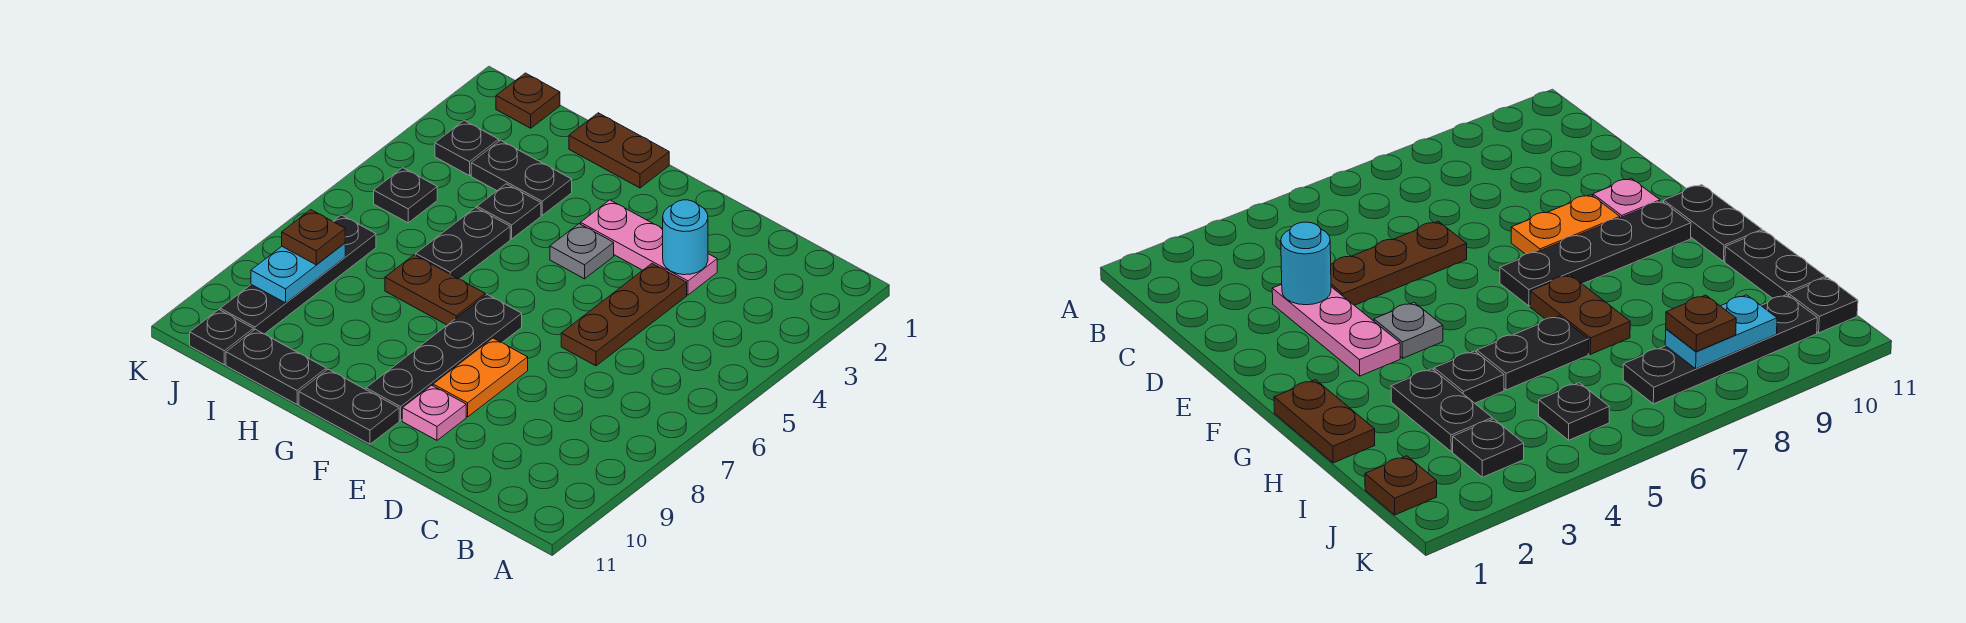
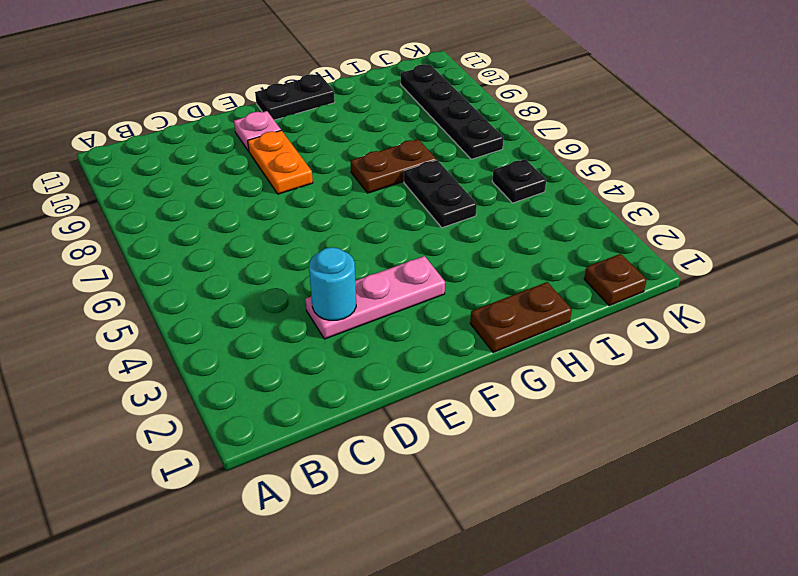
none -> brown 1x3 plate [561,264,687,366]
none -> grey 1x1 plate [550,224,614,279]
none -> black 1x4 plate [366,295,522,421]

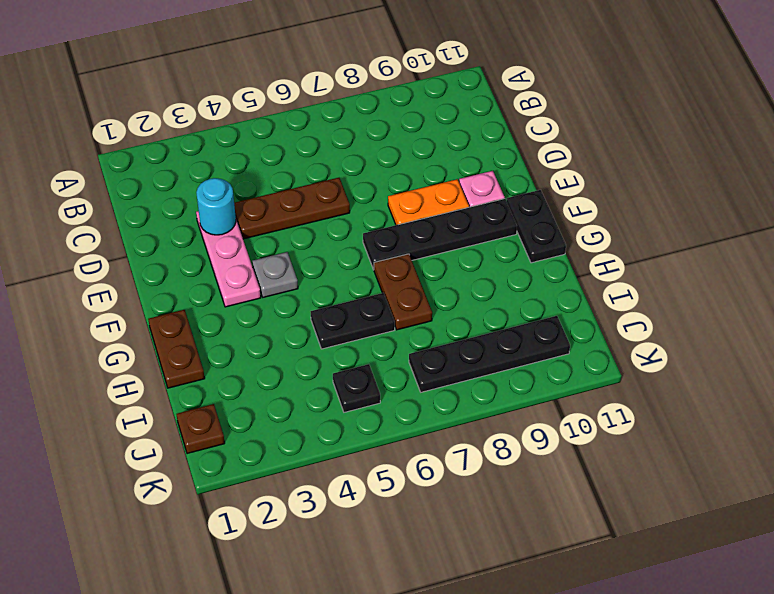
none -> black 1x2 plate [471,140,572,215]
none -> black 1x1 plate [477,184,541,239]
none -> black 1x2 plate [226,329,326,404]

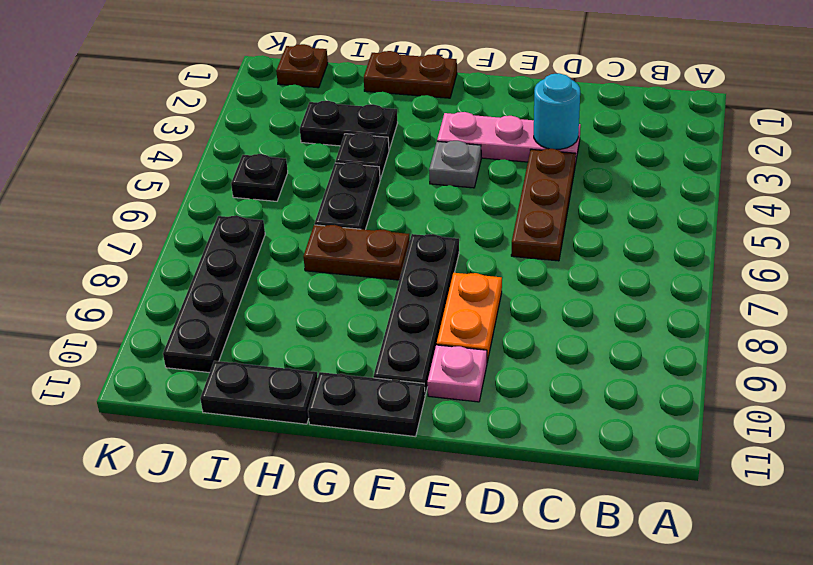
none -> black 1x1 plate [435,120,499,176]
none -> black 1x1 plate [190,310,253,365]
none -> cyan 1x2 plate [251,243,345,303]

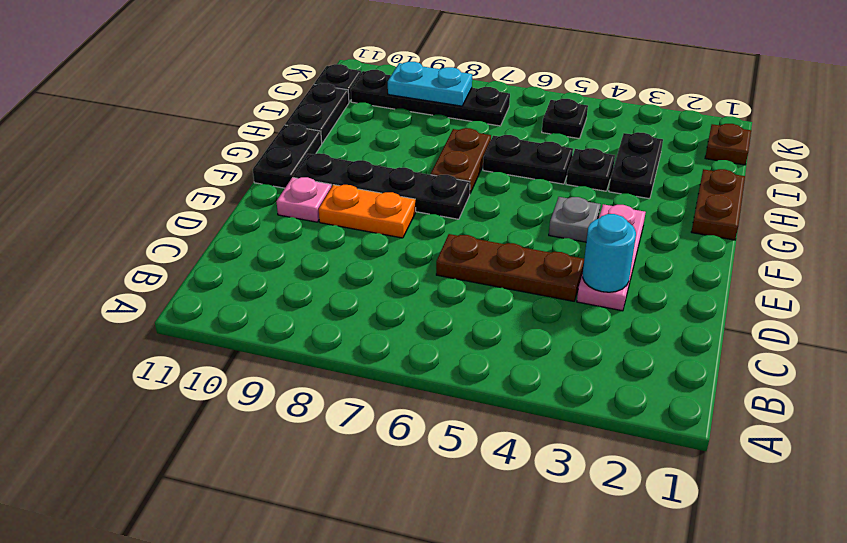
none -> black 1x1 plate [435,120,499,176]
none -> brown 1x1 plate [282,210,345,265]

